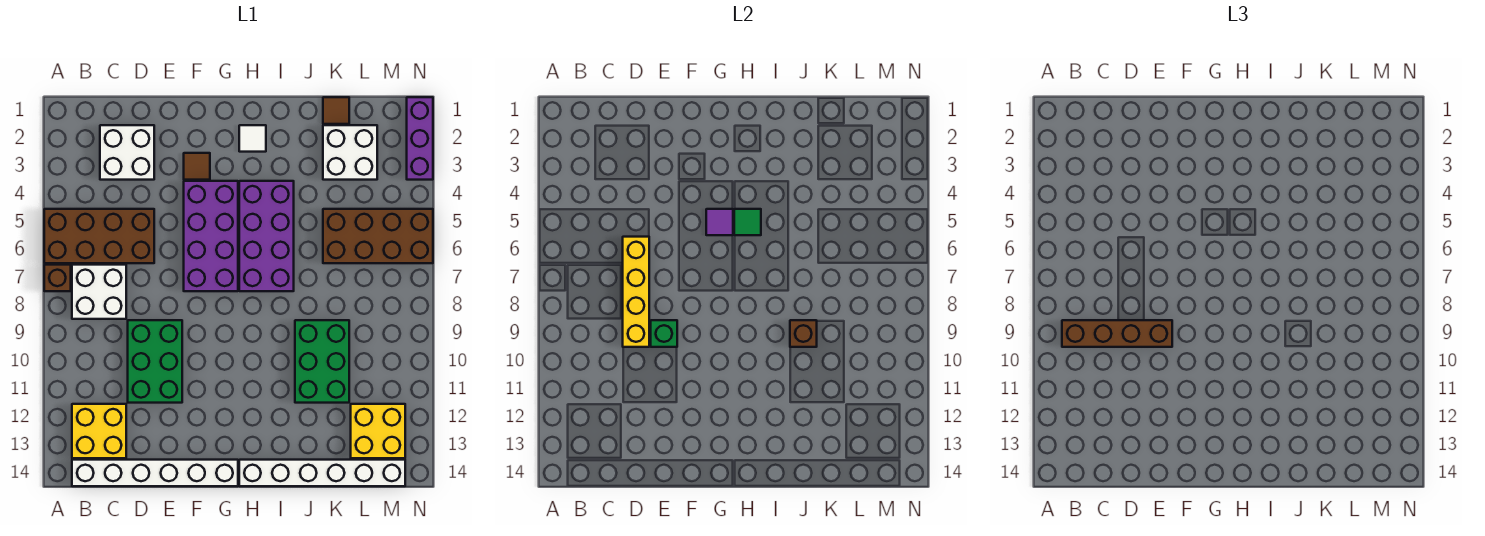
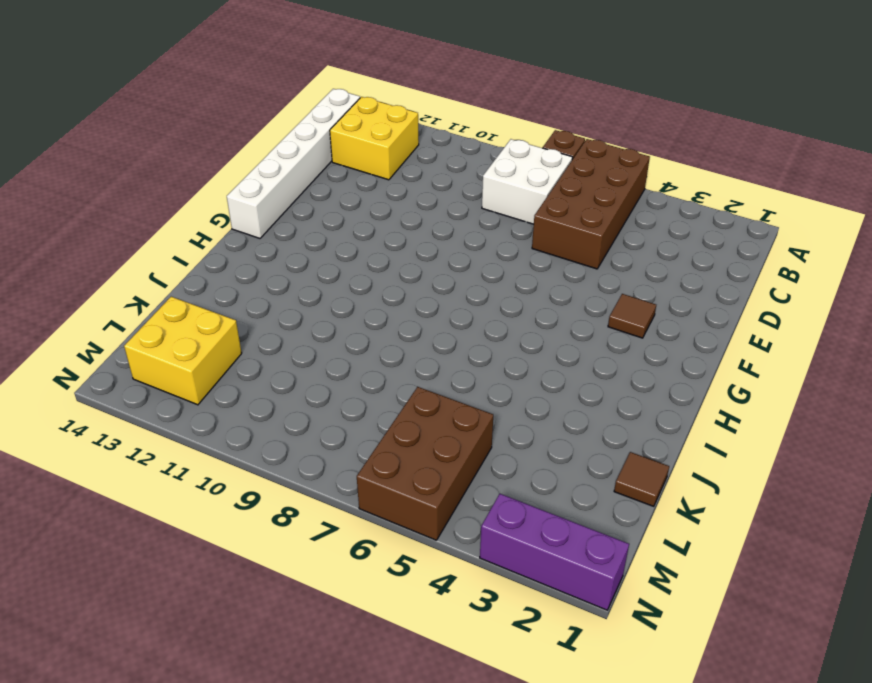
brown 2x3 brick [357,387,493,540] -> brown 2x4 brick [323,209,433,263]
none -> white 2x2 brick [100,125,154,180]
none -> green 2x3 brick [128,320,182,403]
none -> purple 2x4 brick [184,181,238,291]

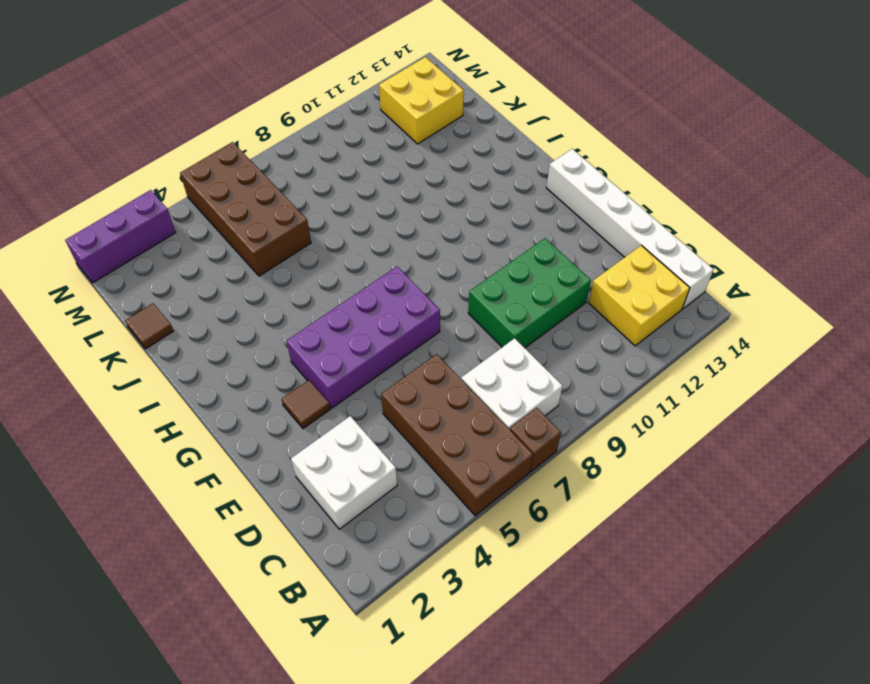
none -> white 1x1 tile [239,125,266,152]
none -> purple 2x4 brick [239,181,294,291]
none -> white 1x6 brick [239,460,405,486]

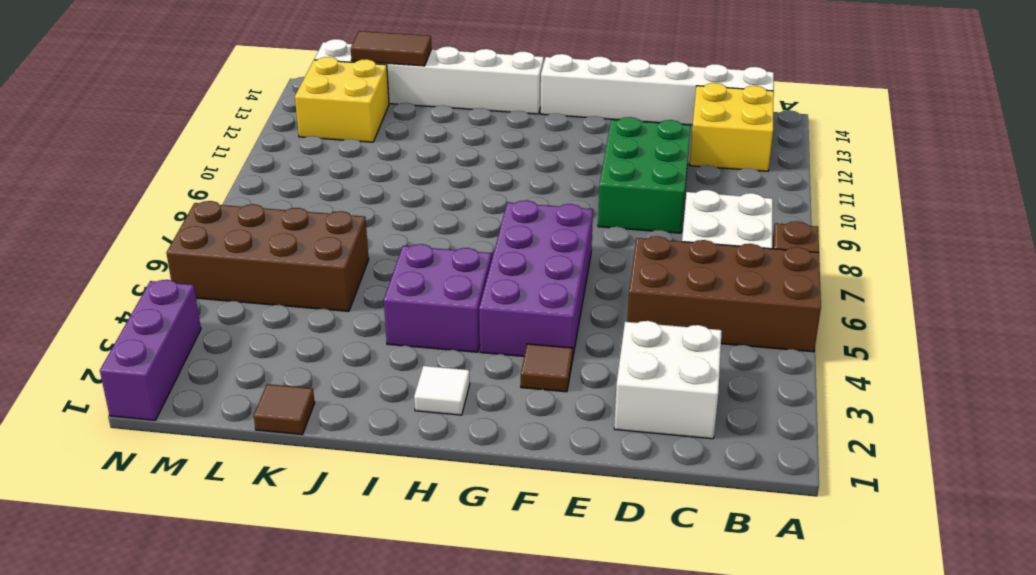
purple 2x2 brick [384,244,492,352] -> purple 2x4 brick [239,181,294,291]
brown 1x2 tile [351,31,432,66] -> none
none -> green 2x3 brick [295,320,349,403]
none -> white 2x2 brick [323,125,377,180]
none -> yellow 1x4 brick [623,237,649,347]

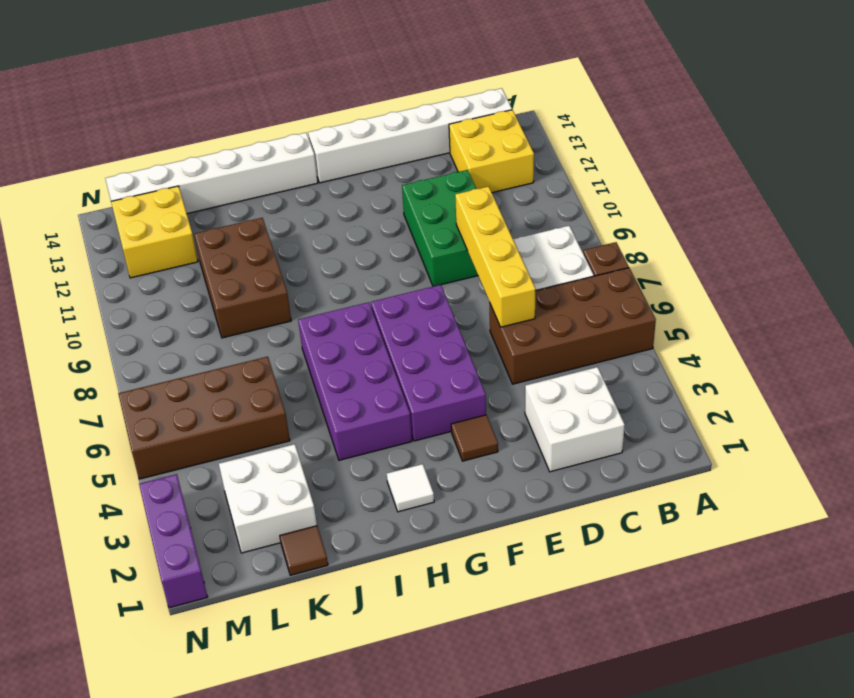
brown 2x3 brick [194,218,291,338] -> green 2x3 brick [295,320,349,403]
none -> green 1x1 brick [651,320,677,347]
none -> purple 1x1 tile [706,209,733,235]
none -> green 1x1 tile [734,209,761,235]

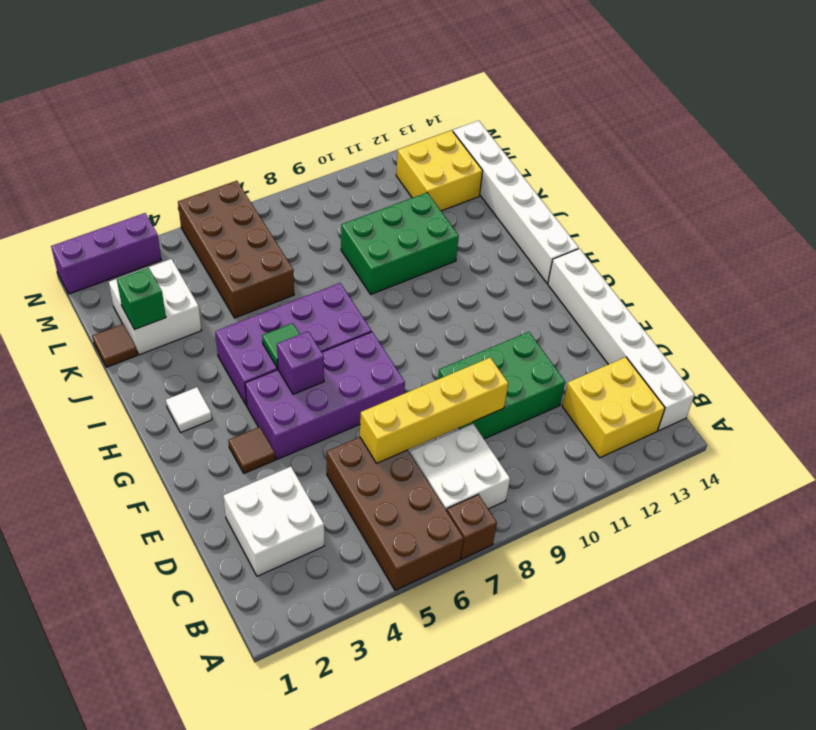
purple 1x1 brick [277,331,324,394] -> purple 1x1 tile [706,209,733,235]
green 1x1 brick [117,268,166,330] -> green 1x1 brick moved to [651,320,677,347]
none -> brown 1x1 brick [790,320,817,347]
none -> brown 1x4 brick [1062,320,1172,347]

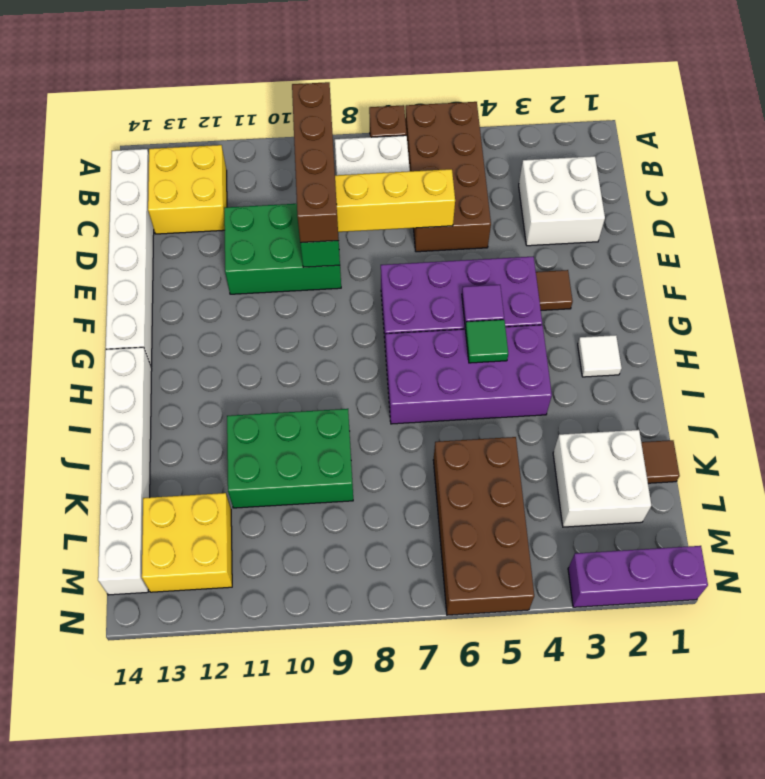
none -> brown 1x1 brick [790,320,817,347]

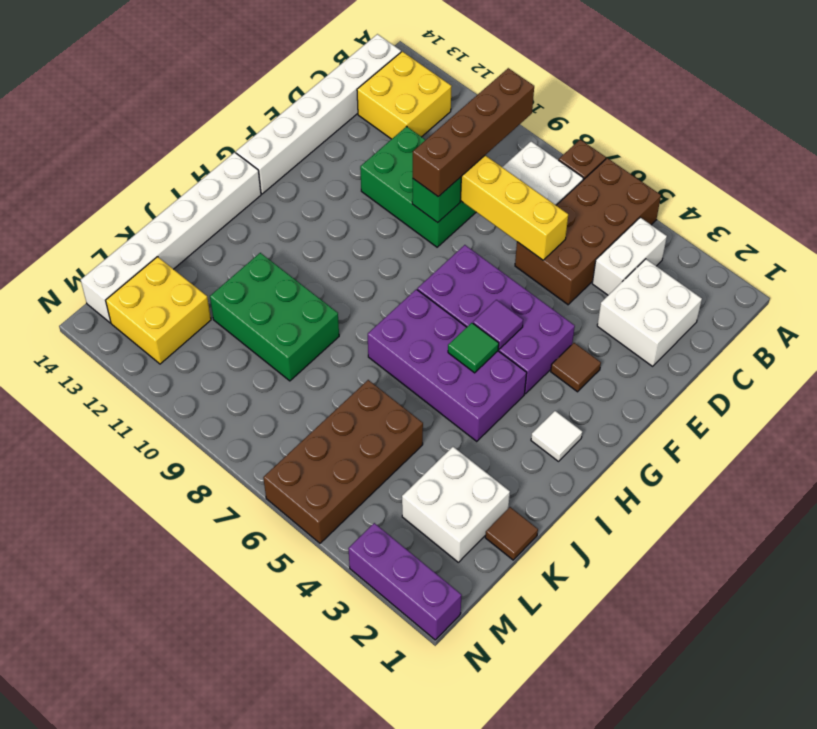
white 1x2 brick [592,217,667,295] -> none
none -> brown 1x1 brick [790,320,817,347]

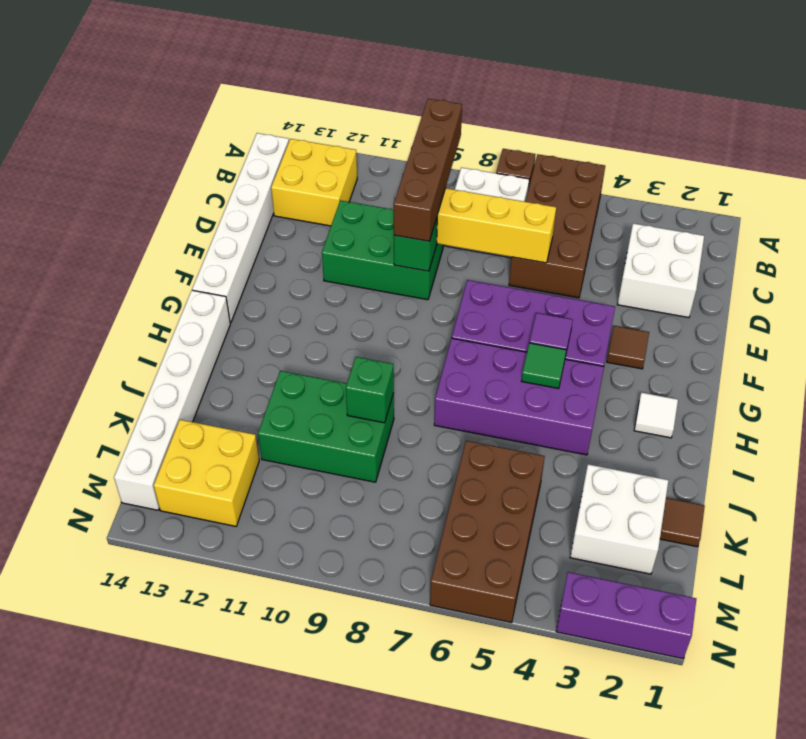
green 1x1 brick [346,357,394,423] -> brown 1x1 brick [790,320,817,347]

